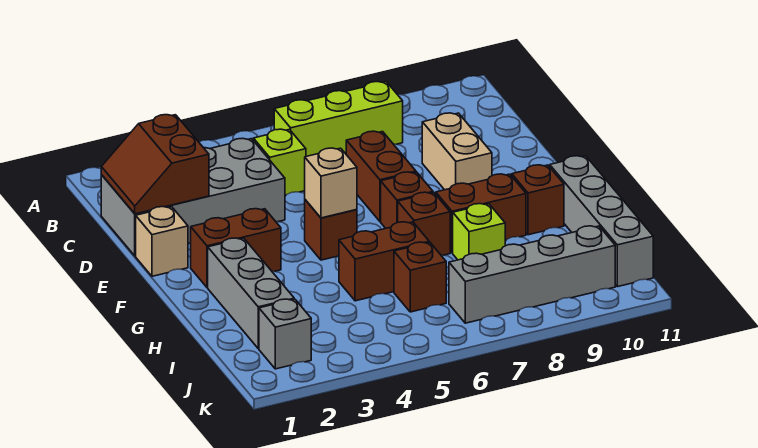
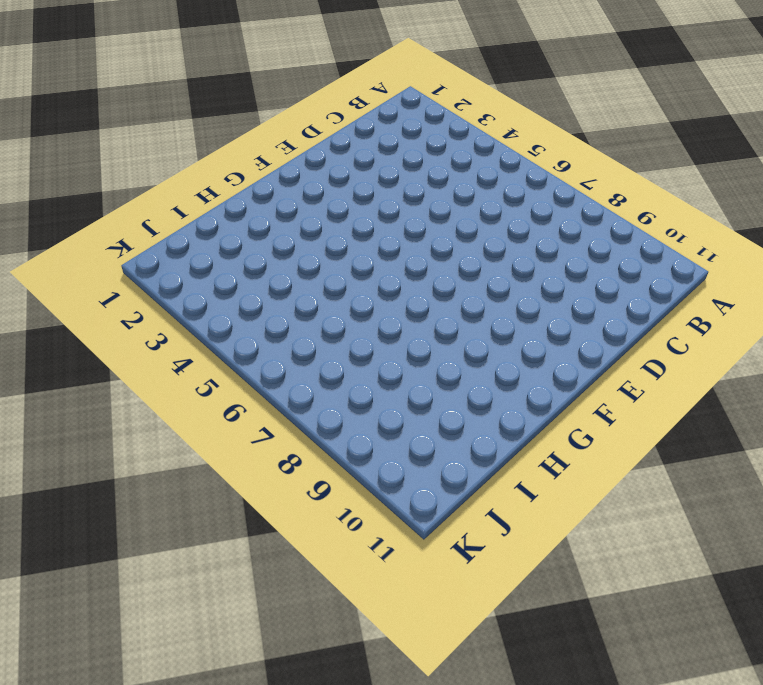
none -> lime 1x3 brick [274,82,403,156]
none -> grey 2x4 brick [101,138,285,256]
none -> lime 1x1 brick [253,129,306,195]

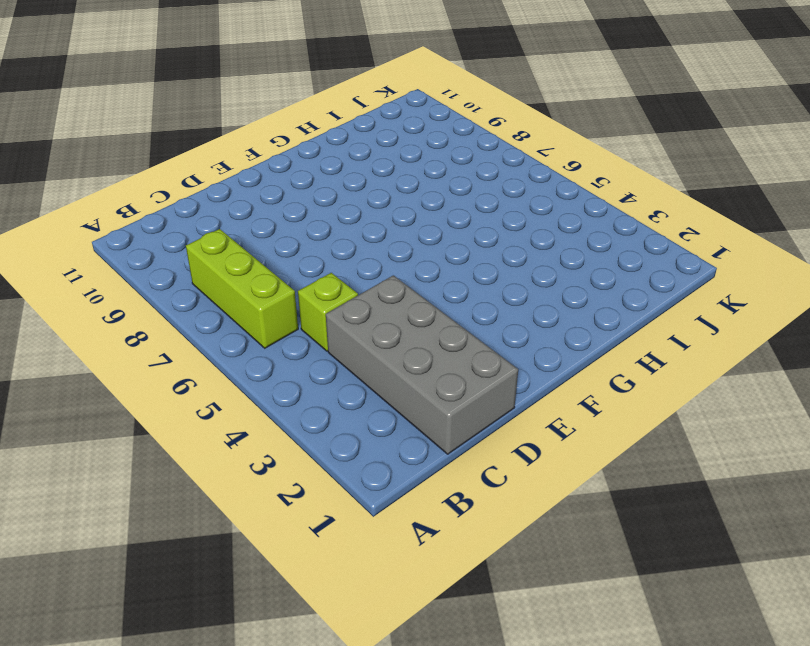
none -> brown 1x2 brick [346,131,416,221]
none -> tan 1x2 brick [422,113,492,190]
none -> tan 1x1 brick [136,207,188,276]

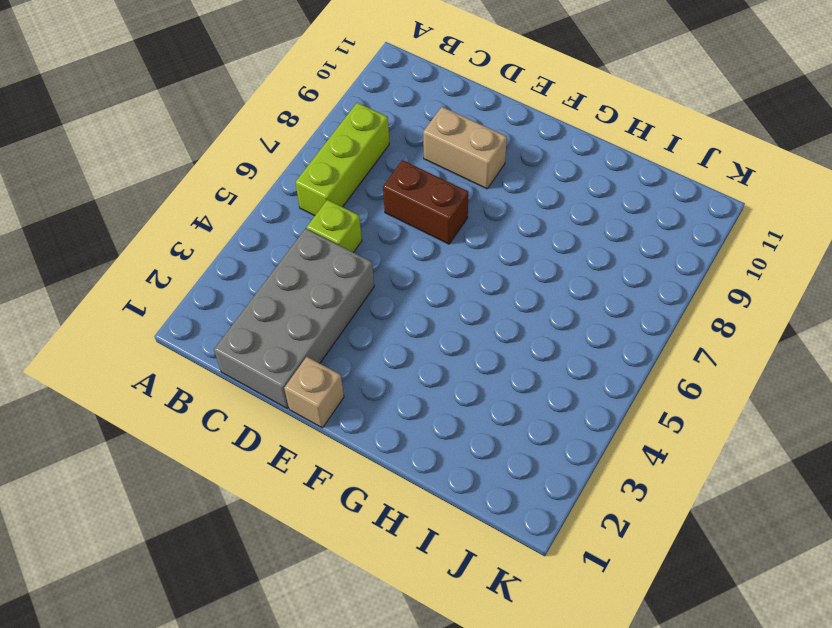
none -> brown 1x2 brick [191,209,281,288]
none -> brown 1x1 brick [305,200,357,260]
none -> brown 1x1 brick [381,172,433,228]

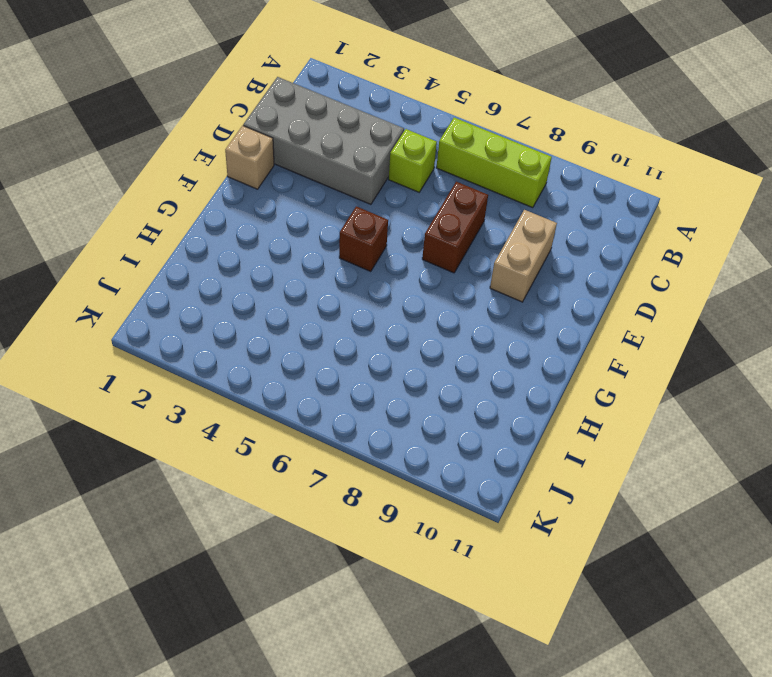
none -> brown 1x2 brick [191,209,281,288]
none -> brown 1x1 brick [381,172,433,228]
none -> grey 1x3 brick [208,238,294,349]

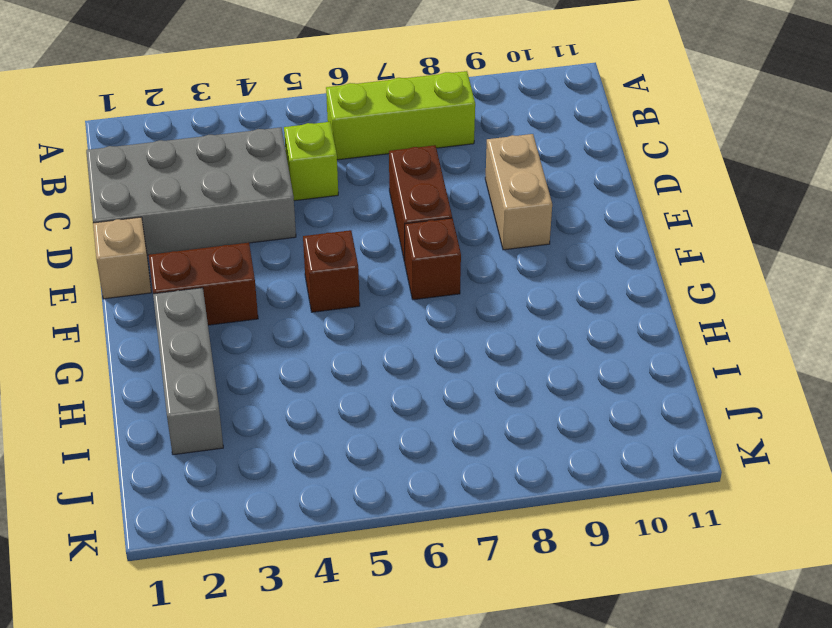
none -> brown 1x1 brick [398,192,450,255]
none -> brown 1x2 brick [436,174,526,253]
none -> brown 1x1 brick [512,165,564,235]

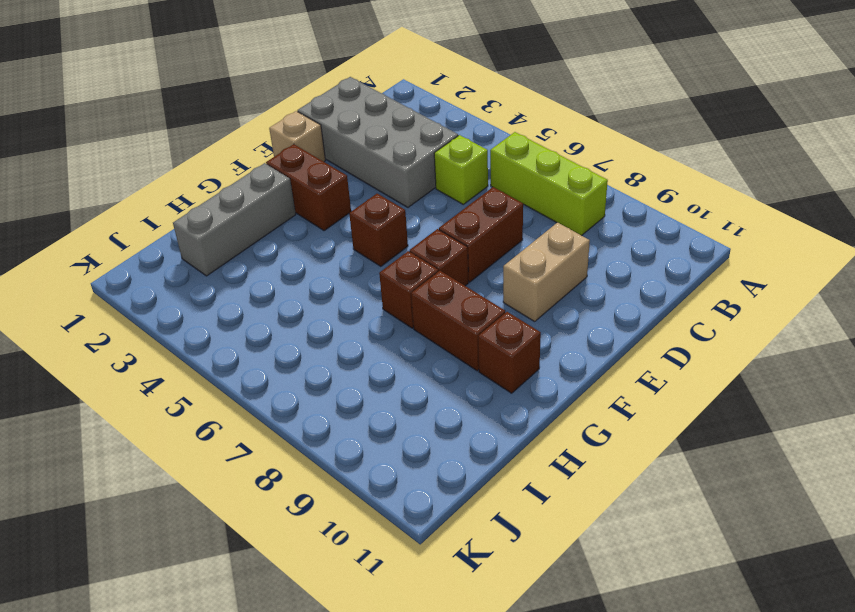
none -> grey 1x4 brick [550,156,653,287]
none -> brown 1x2 brick [339,222,429,301]
none -> lime 1x1 brick [453,204,505,260]

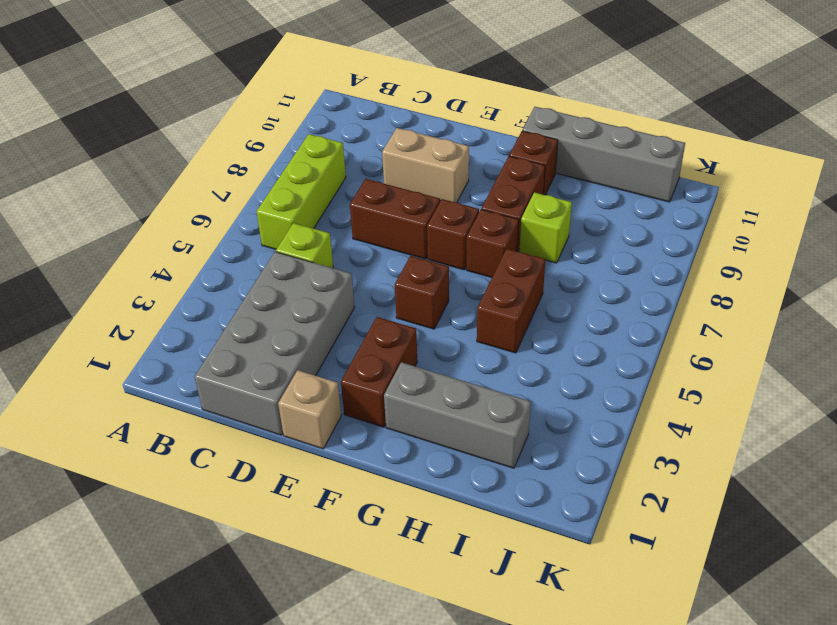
none -> brown 1x1 brick [394,242,446,312]
none -> grey 1x1 brick [259,299,311,369]
none -> grey 1x4 brick [449,226,615,323]

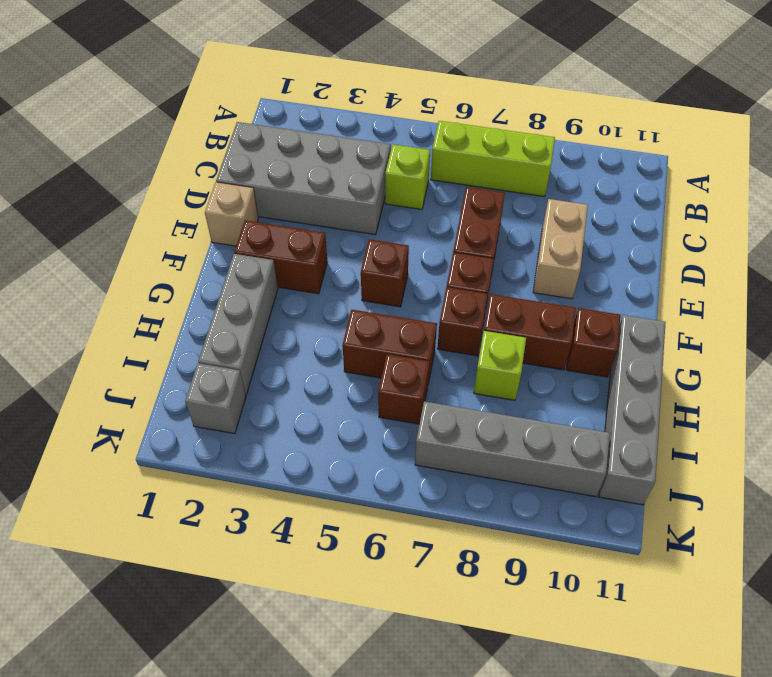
none -> brown 2x2 slope [101,115,209,214]
none -> tan 1x1 brick [305,148,357,218]

